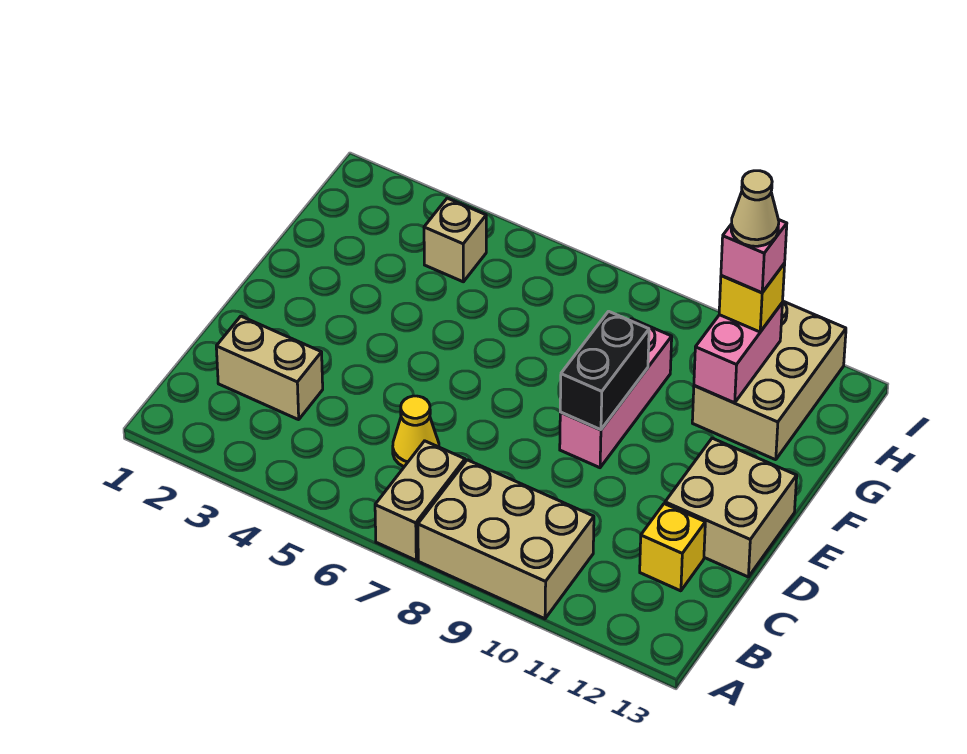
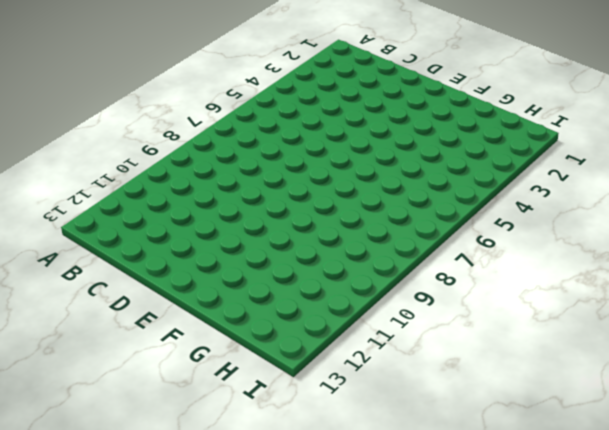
none -> tan 1x2 brick [375,441,465,560]
none -> tan 2x3 brick [418,460,594,619]
none -> tan 1x2 brick [216,316,323,420]

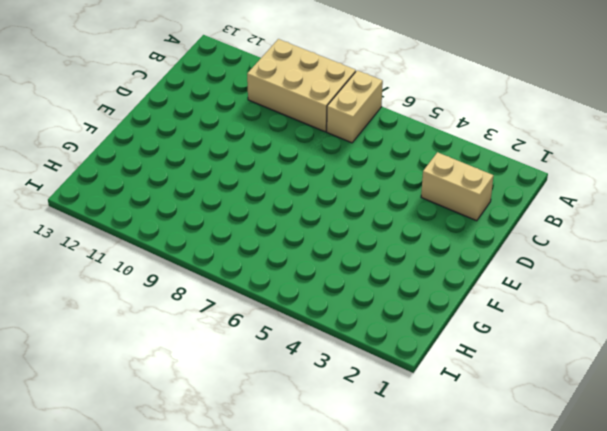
none -> yellow 1x1 cone [393,396,439,467]
none -> yellow 1x1 brick [640,504,705,591]
none -> tan 2x2 brick [665,438,797,577]

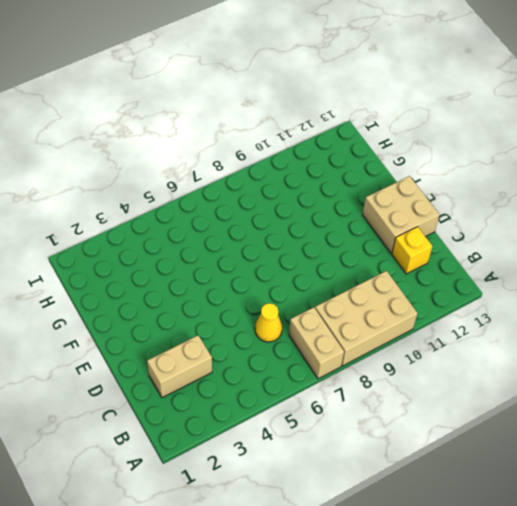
none -> pink 1x3 brick [560,319,672,468]
none -> tan 2x3 brick [692,301,846,460]
none -> tan 1x1 brick [424,198,486,282]

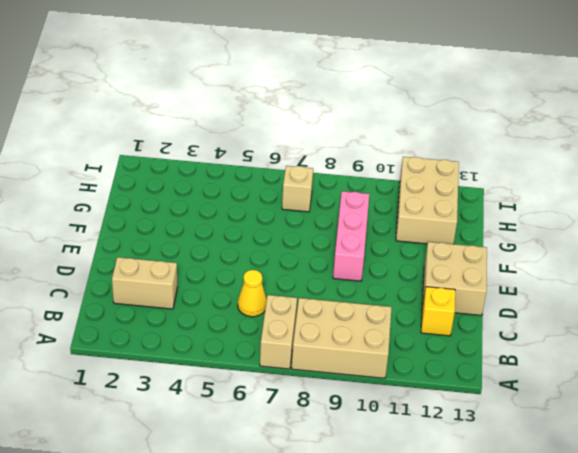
tan 1x1 brick [282,166,313,212] -> tan 1x1 brick moved to [424,198,486,282]
none -> black 1x2 brick [560,311,649,430]
none -> pink 1x2 brick [694,304,782,403]
none -> yellow 1x1 brick [719,263,785,332]

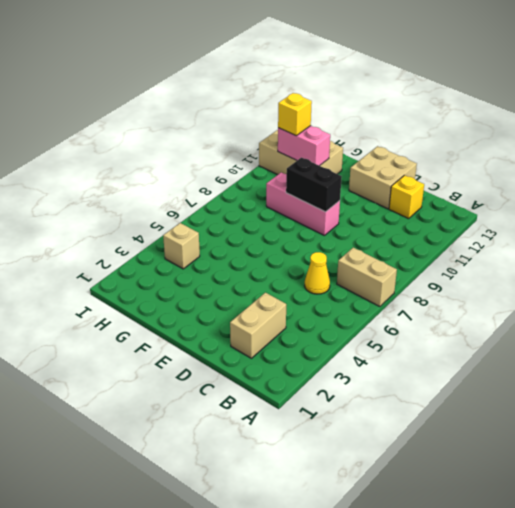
none -> tan 2x3 brick [418,460,594,619]
none -> pink 1x1 brick [721,219,787,293]
none -> tan 1x1 cone [731,171,779,246]

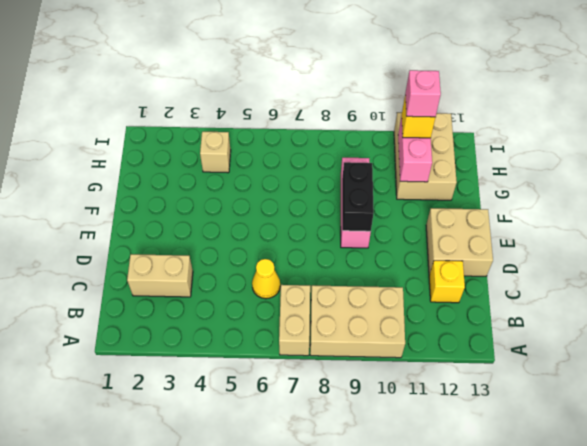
none -> tan 1x1 cone [731,171,779,246]

